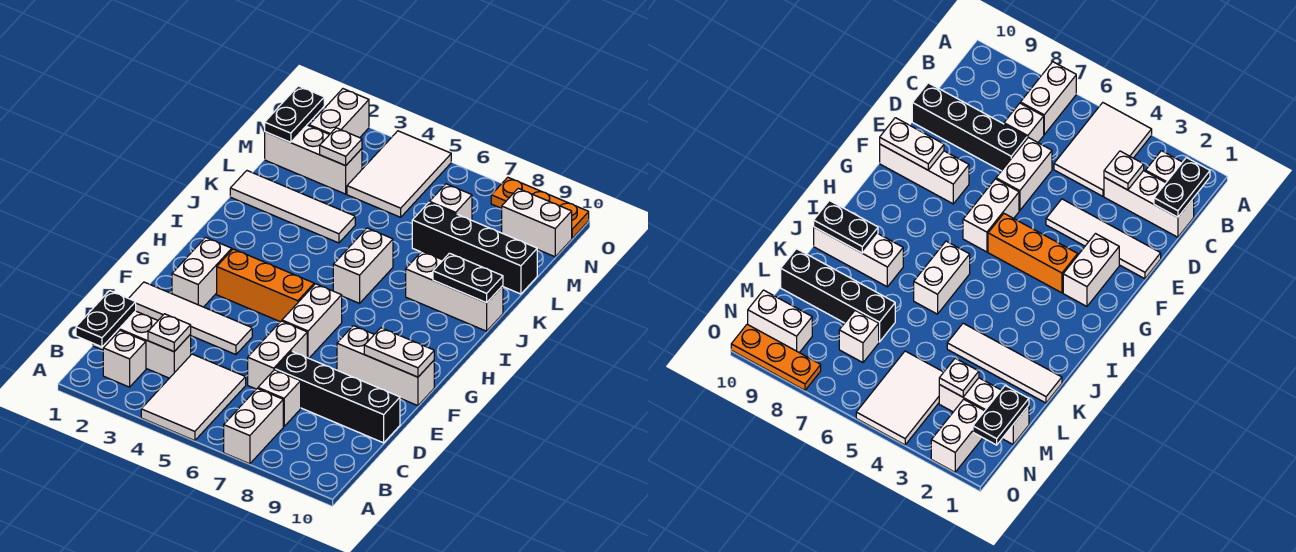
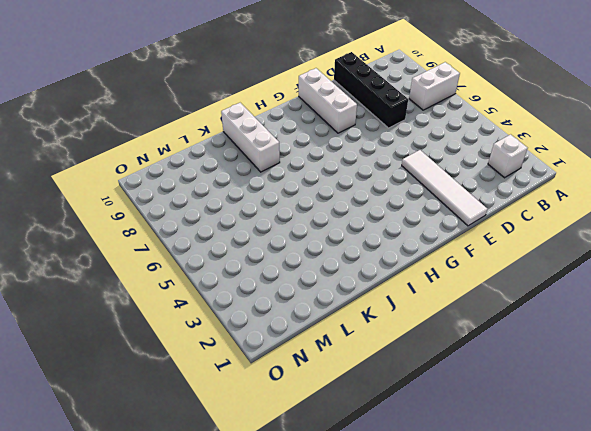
none -> white 2x3 tile [141,354,246,441]
none -> white 1x3 brick [93,311,191,378]
none -> white 1x1 brick [258,370,301,427]

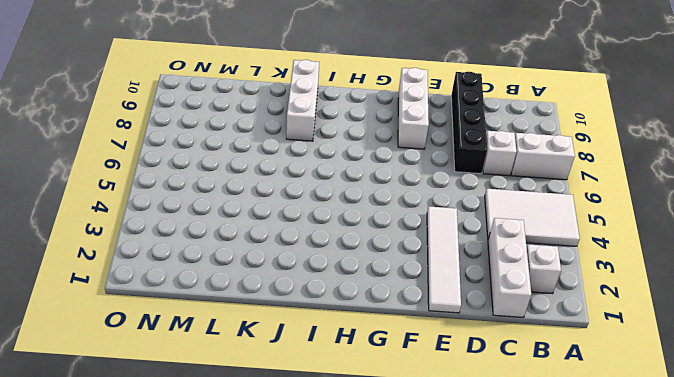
none -> white 1x2 brick [248,321,307,389]
none -> white 1x2 brick [172,237,232,307]
none -> white 1x2 brick [282,284,342,358]

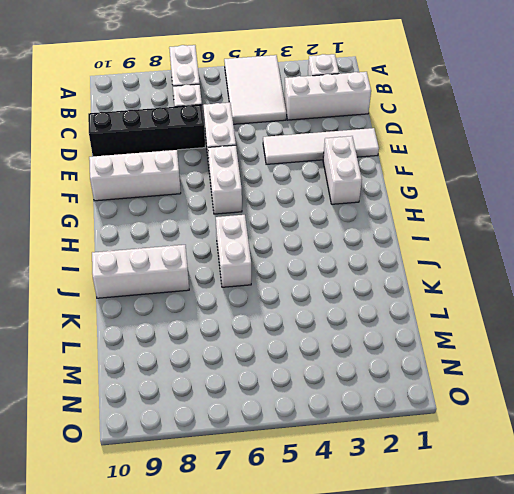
none -> orange 1x3 brick [217,249,314,322]
none -> white 1x4 tile [230,171,355,243]
none -> black 1x4 brick [412,202,537,294]

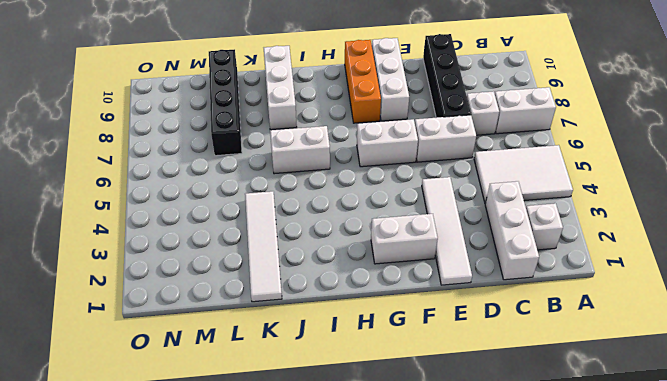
orange 1x3 brick [345,40,381,123] -> orange 1x3 brick moved to [217,249,314,322]
none -> white 1x3 brick [265,125,362,194]
none -> white 2x3 tile [347,131,451,217]
none -> white 1x1 brick [430,184,472,220]

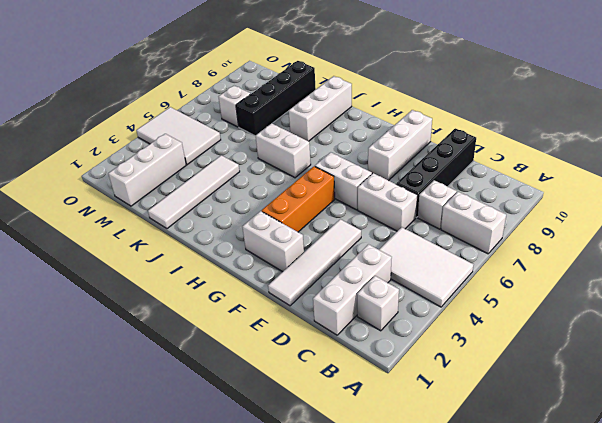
none -> white 1x2 brick [309,89,369,138]
none -> white 1x2 brick [502,189,572,257]
none -> orange 1x3 plate [491,177,589,238]

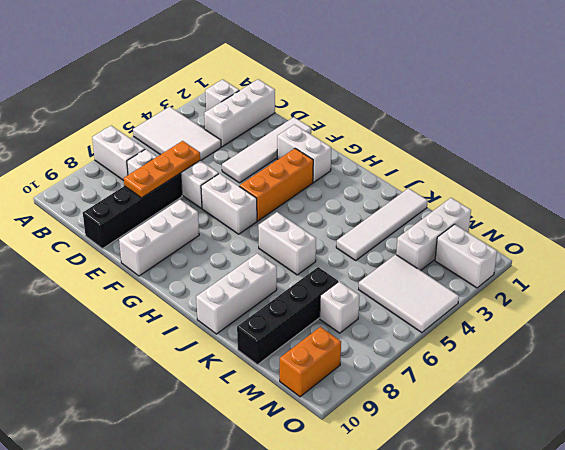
orange 1x3 plate [124,141,200,198] -> orange 1x3 plate moved to [491,177,589,238]
orange 1x2 brick [280,327,341,397] -> white 1x2 brick [502,189,572,257]
none -> black 1x2 plate [76,291,136,347]
none -> white 1x1 plate [148,314,191,352]
none -> white 1x2 plate [364,328,434,377]

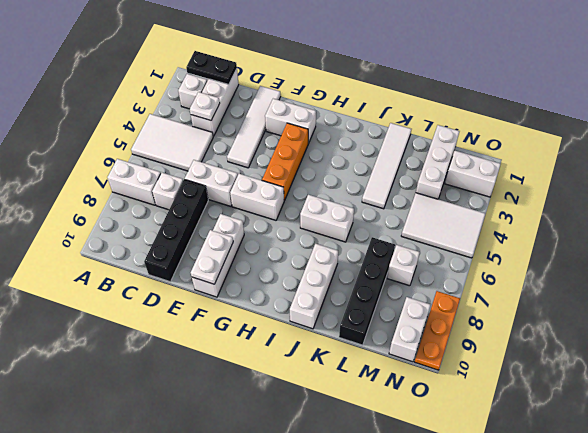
none -> black 1x2 plate [433,253,503,303]
none -> black 1x2 plate [265,86,324,142]
none -> white 1x1 plate [320,128,362,166]

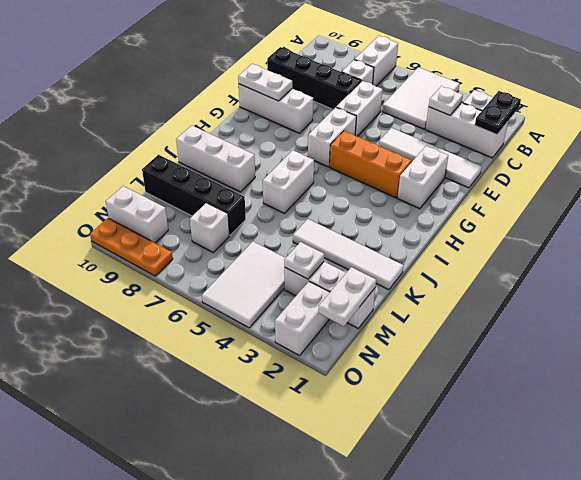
white 1x2 plate [319,267,376,326] -> black 1x2 plate [265,86,324,142]
none -> black 1x2 plate [433,253,503,303]

